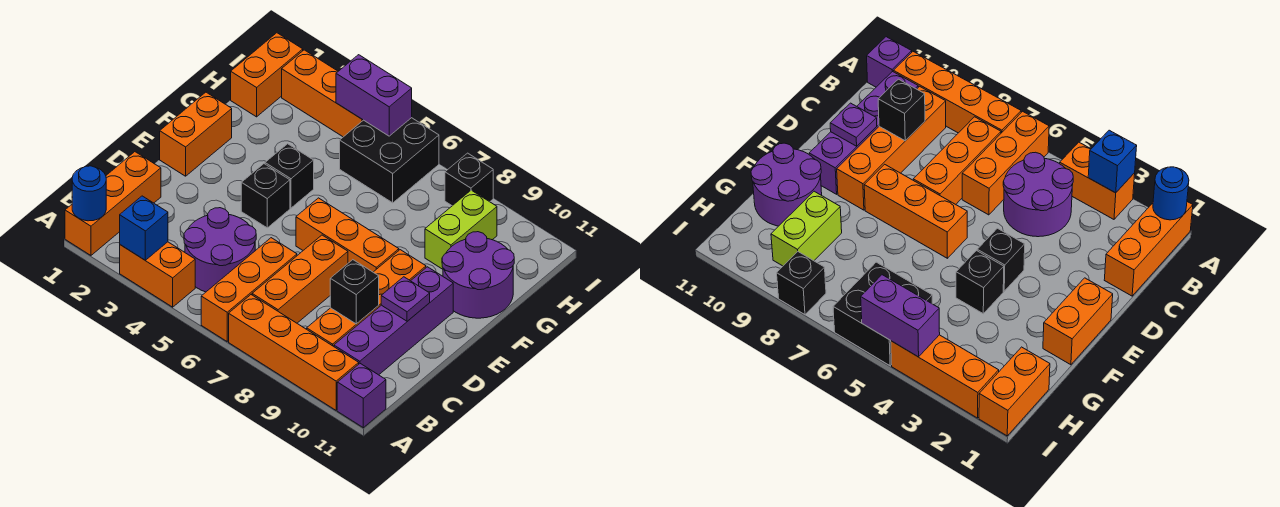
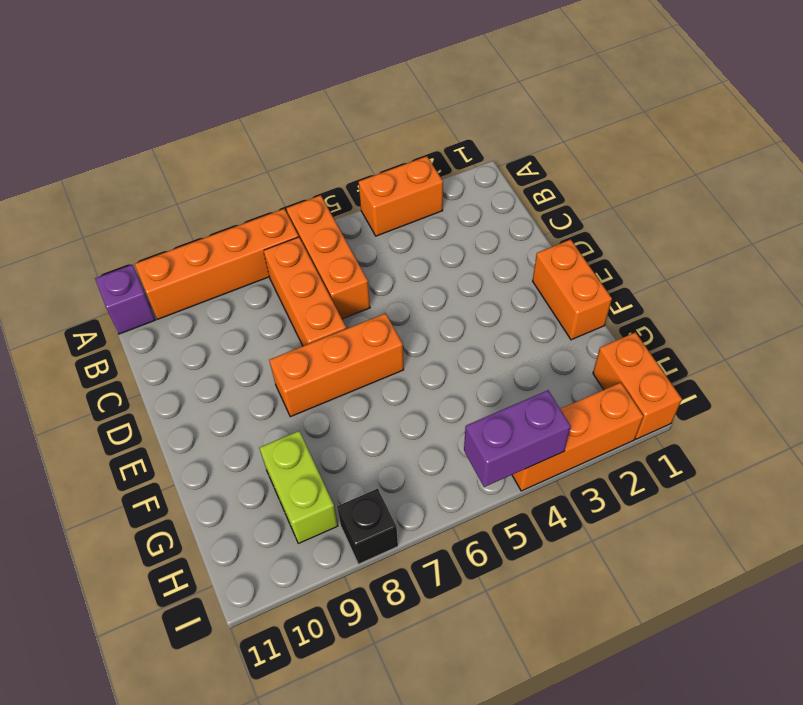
none -> orange 1x3 brick [65,152,161,255]
none -> purple 2x2 round brick [184,208,256,292]
none -> orange 1x4 brick [307,250,426,346]

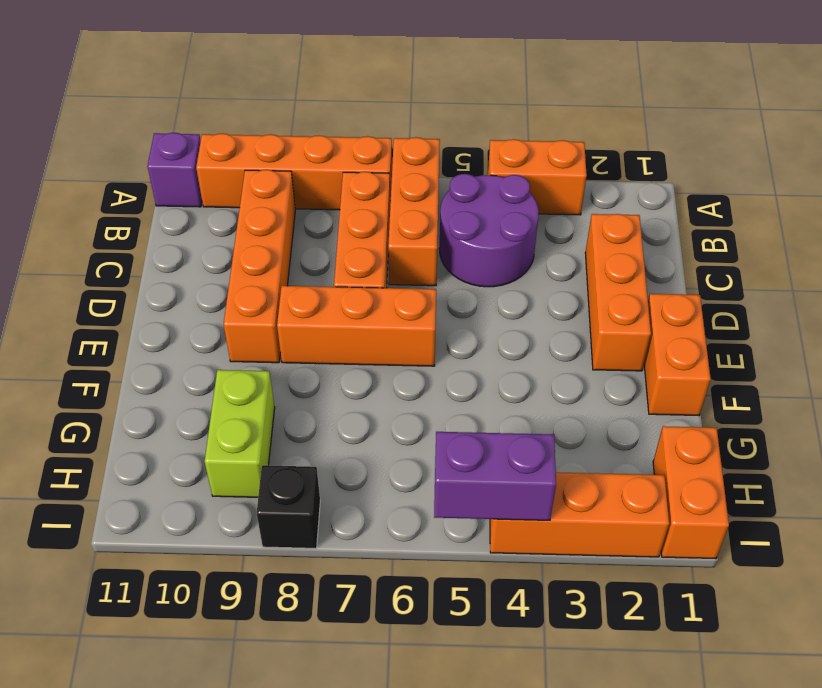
orange 1x3 brick [585,214,651,371] -> orange 1x3 brick moved to [65,152,161,255]
none -> purple 1x4 brick [334,267,453,375]
none -> black 1x1 brick [241,164,290,228]
none -> black 1x1 brick [265,144,314,208]

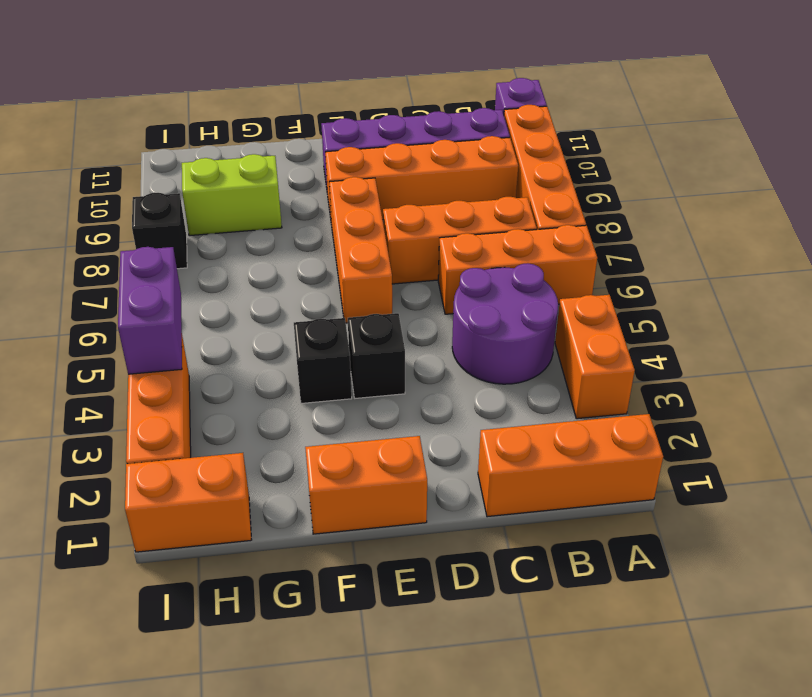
none -> purple 2x2 round brick [442,232,514,318]
none -> black 2x2 brick [340,118,439,203]
none -> blue 1x1 round brick [72,166,106,221]

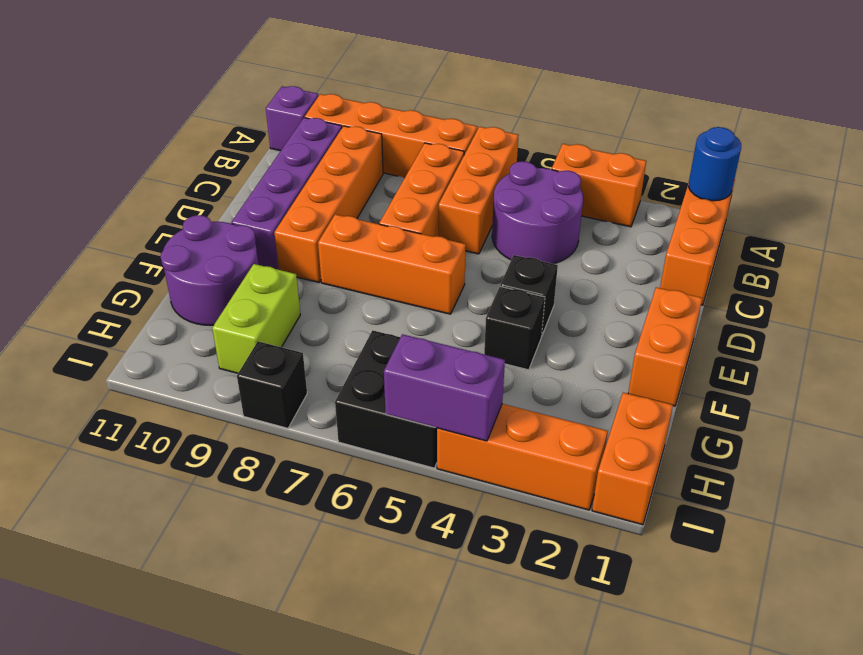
none -> blue 1x1 brick [120,196,168,260]
none -> black 1x1 brick [330,260,379,324]
none -> purple 1x1 plate [381,277,430,321]

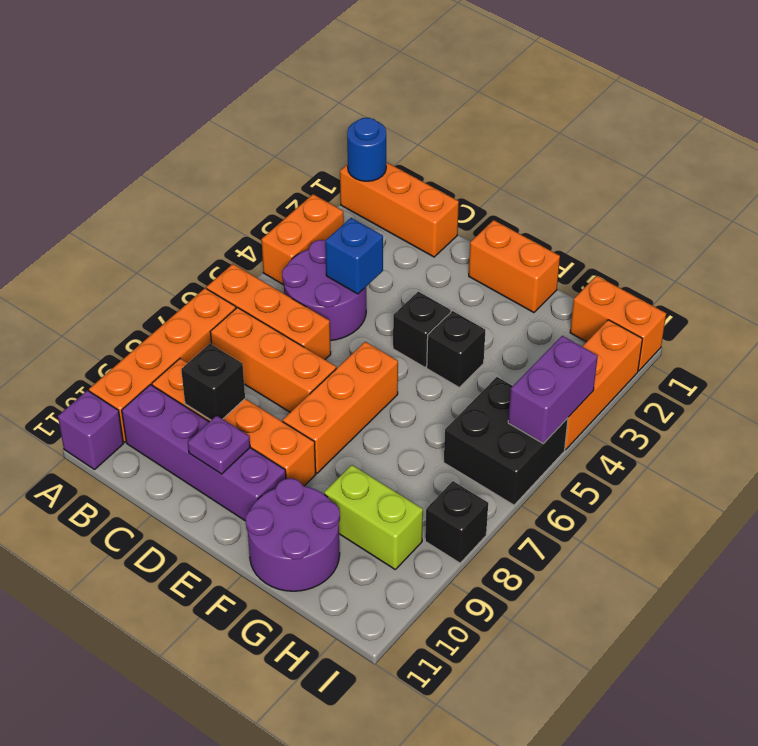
blue 1x1 brick [325,218,383,294] -> blue 1x1 brick moved to [120,196,168,260]

